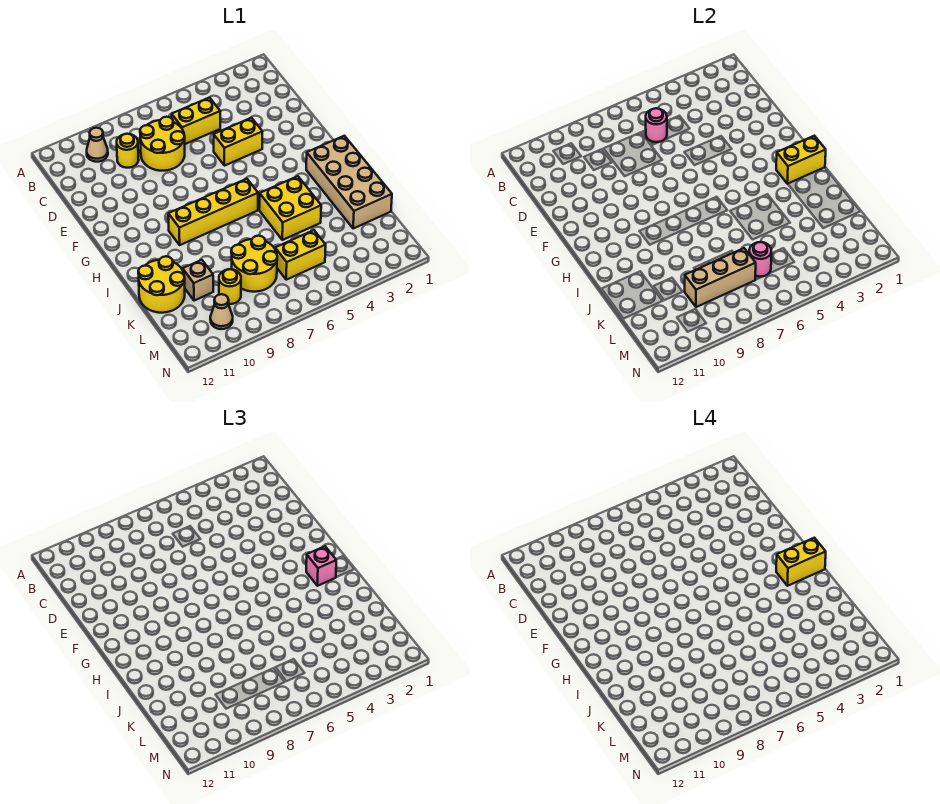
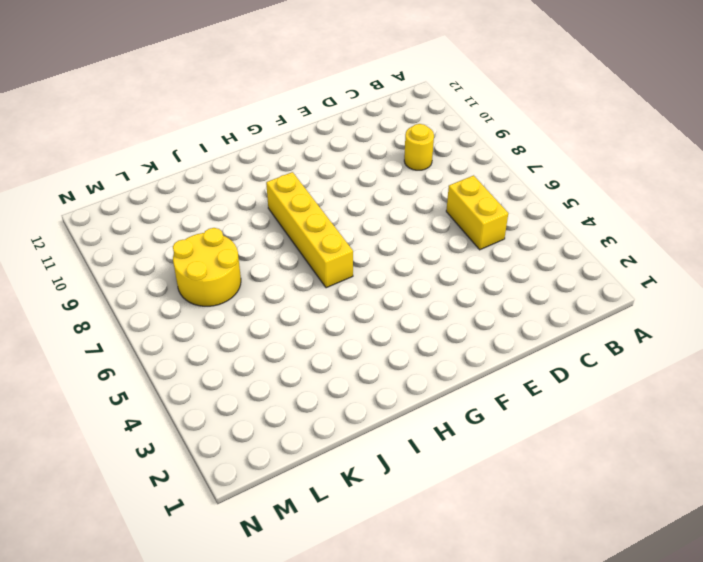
none -> tan 1x1 cone [87,128,108,162]
none -> yellow 2x2 round brick [140,117,185,171]
none -> yellow 1x2 brick [214,118,263,166]

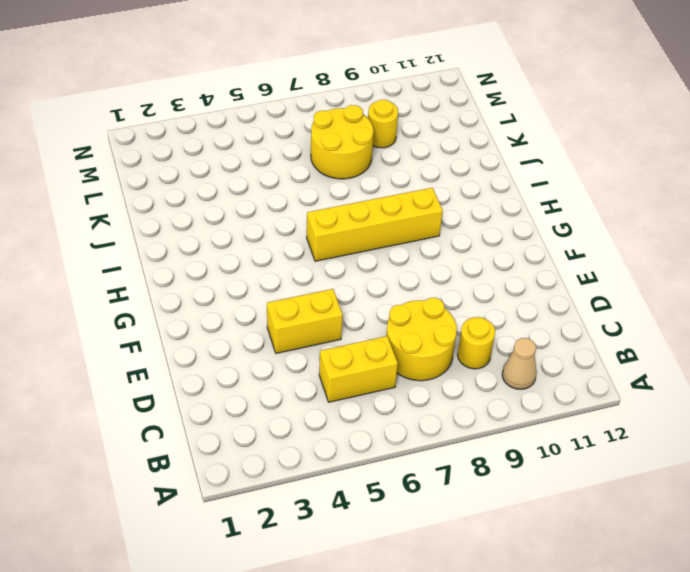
none -> tan 2x4 brick [306,136,392,228]
none -> yellow 2x2 brick [259,176,321,240]
none -> yellow 2x2 round brick [138,256,185,313]

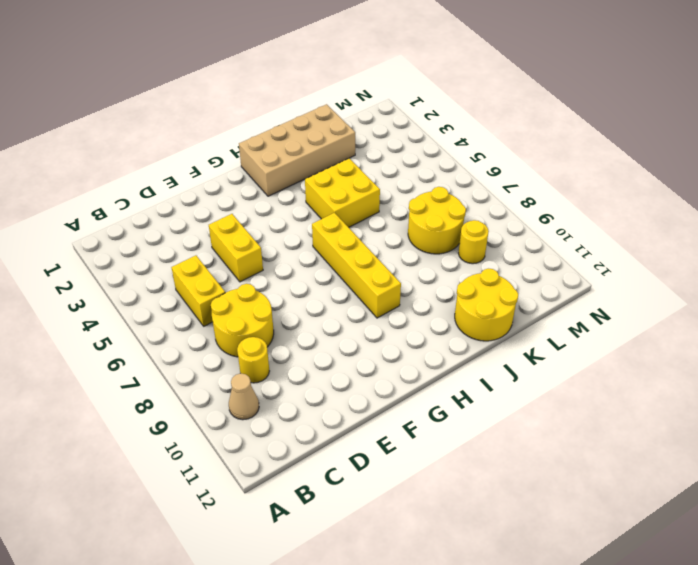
none -> tan 1x1 brick [183,260,213,301]
none -> yellow 1x2 brick [275,230,326,280]
none -> tan 1x1 cone [210,294,233,329]

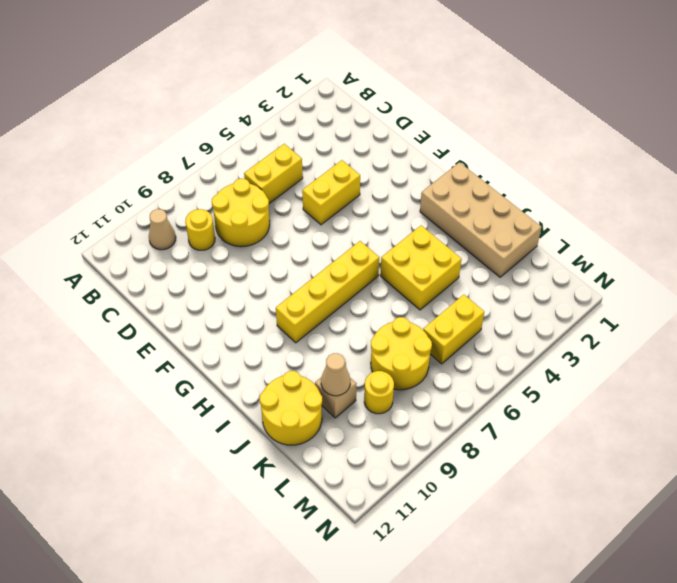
tan 1x1 cone [321,353,350,396] -> tan 1x1 cone moved to [210,294,233,329]
none -> pink 1x1 round brick [646,108,667,142]
none -> yellow 1x2 brick [776,136,826,184]
none -> pink 1x1 round brick [749,242,771,277]

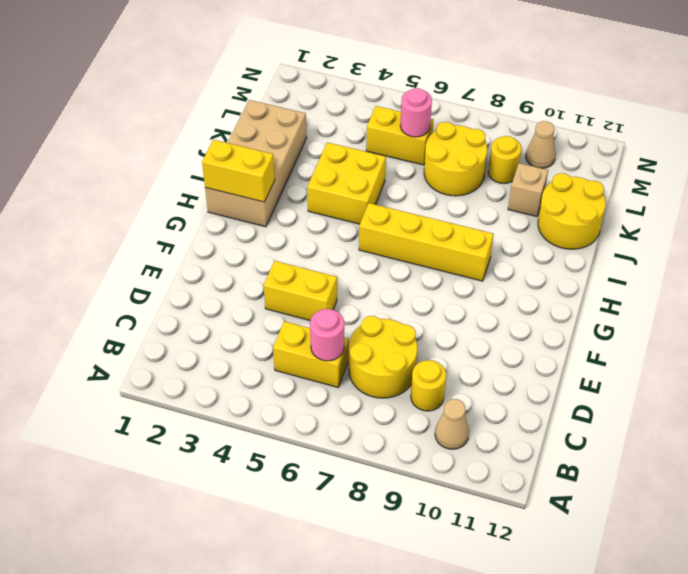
none -> tan 1x3 brick [685,248,756,307]
none -> pink 1x1 brick [306,546,336,586]
none -> yellow 1x2 brick [776,538,826,586]

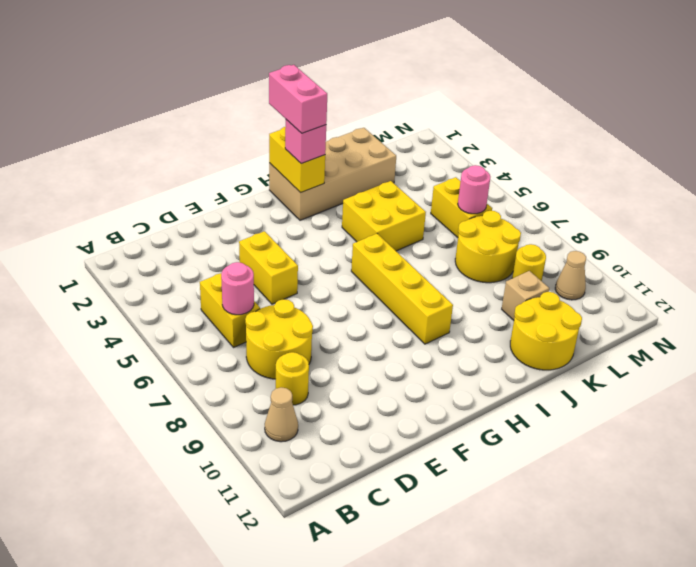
pink 1x2 brick [269,65,327,133] -> yellow 1x2 brick [776,538,826,586]
none -> tan 1x3 brick [685,248,756,307]

